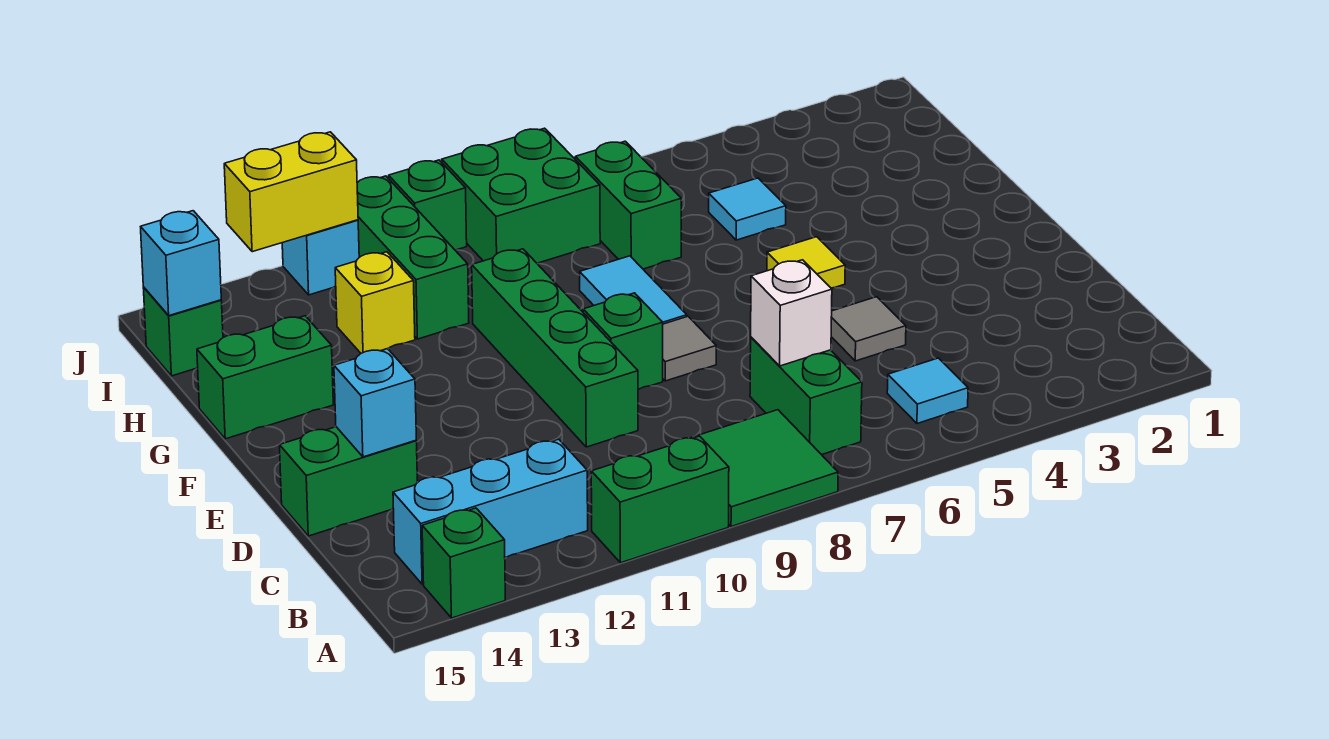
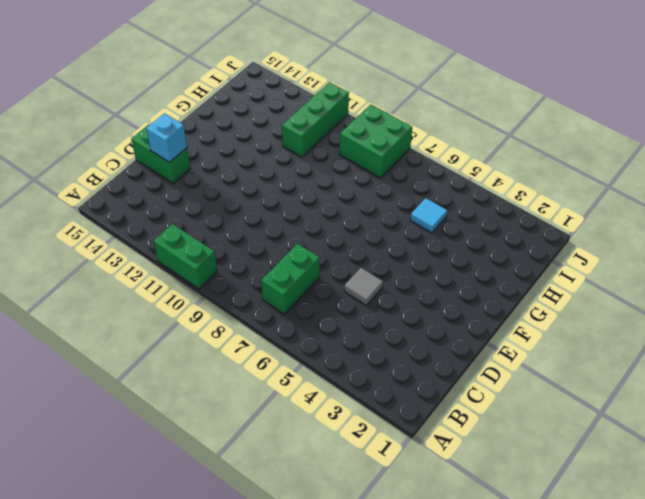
none -> green 2x2 tile [691,410,838,527]
none -> green 1x1 brick [422,508,505,618]
none -> cyan 1x1 tile [887,358,968,423]

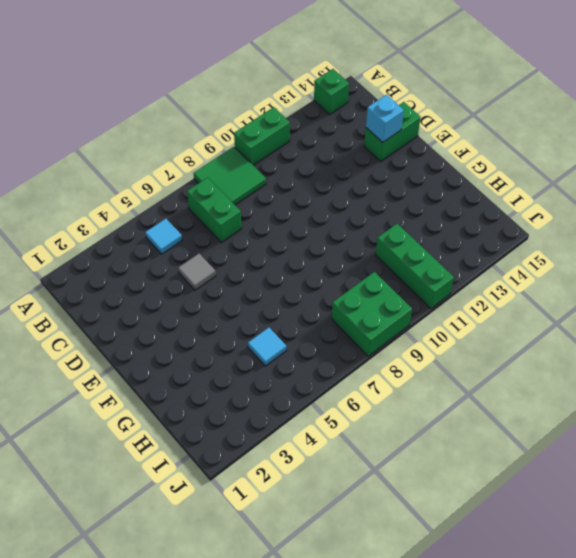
none -> cyan 1x3 brick [393,439,588,584]
none -> green 1x4 brick [472,249,638,447]
none -> grey 1x1 tile [663,316,716,381]

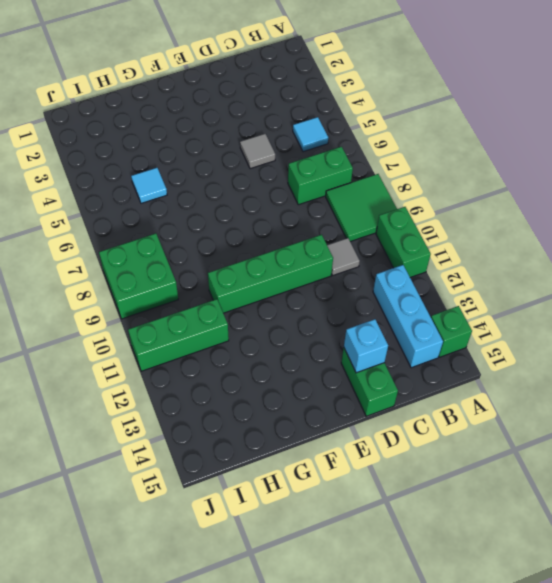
grey 1x1 tile [327,238,360,275] -> grey 1x1 tile moved to [663,316,716,381]
none -> green 1x1 brick [583,293,663,389]
none -> yellow 1x1 tile [767,237,845,288]
none -> cyan 1x2 tile [580,256,687,324]

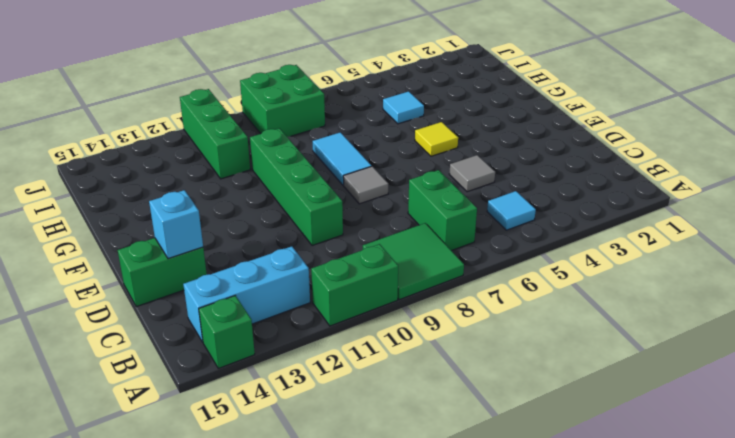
none -> green 1x1 brick [583,293,663,389]
none -> green 1x2 brick [197,316,333,439]
none -> green 1x2 brick [575,141,681,269]

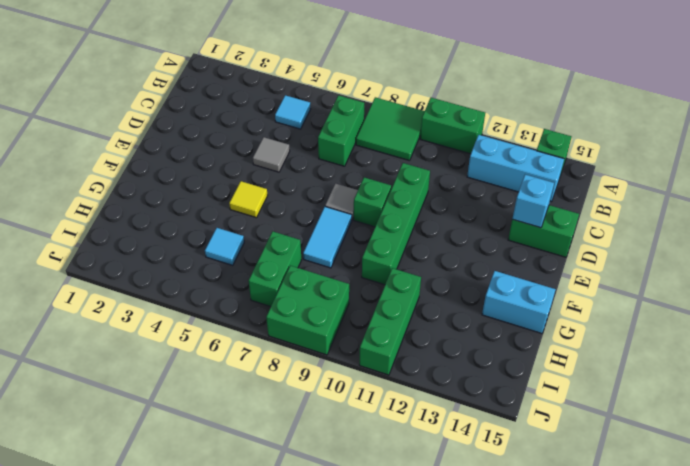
cyan 1x2 brick [482,271,556,333] -> green 1x2 brick [197,316,333,439]
none -> yellow 1x1 brick [335,252,415,353]
none -> green 1x1 brick [143,287,223,376]
none -> green 1x1 brick [389,160,467,250]

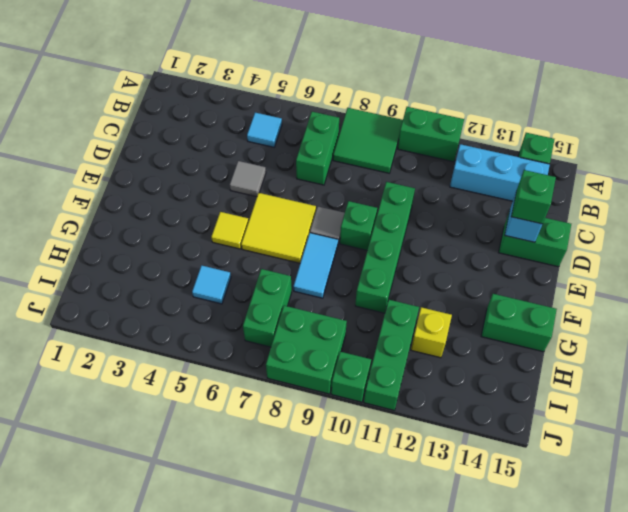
green 1x1 brick [511,170,556,224] -> green 1x1 brick moved to [143,287,223,376]
yellow 2x2 tile [241,193,316,263] -> none
none -> cyan 1x1 brick [282,220,359,295]
none -> white 1x1 brick [751,260,832,366]
none -> cyan 1x1 brick [141,211,221,316]

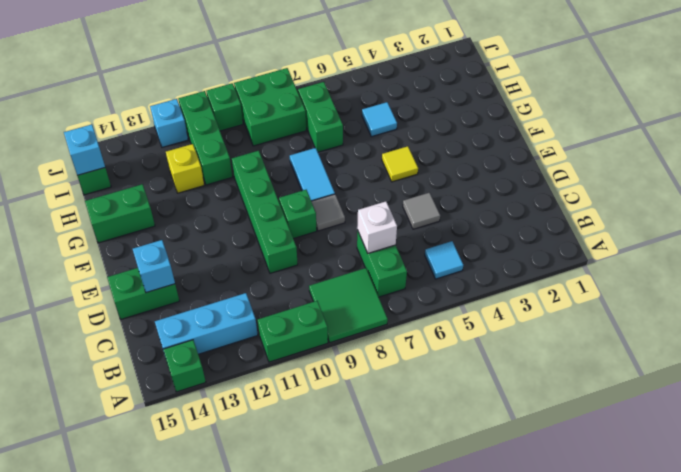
none -> yellow 1x2 brick [224,132,358,252]

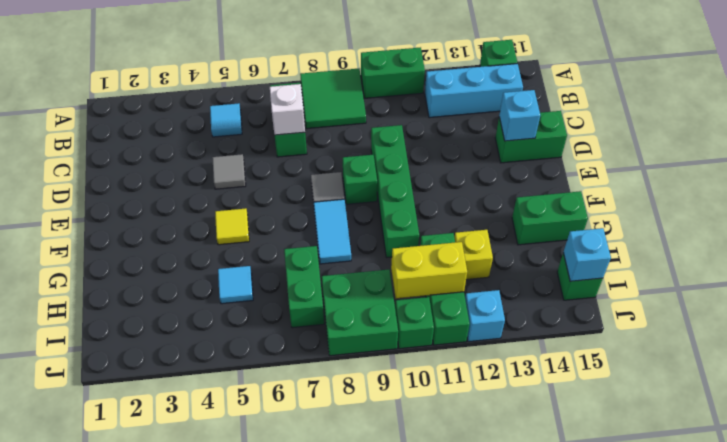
yellow 1x2 brick [391,242,467,299] -> yellow 1x2 brick moved to [224,132,358,252]

